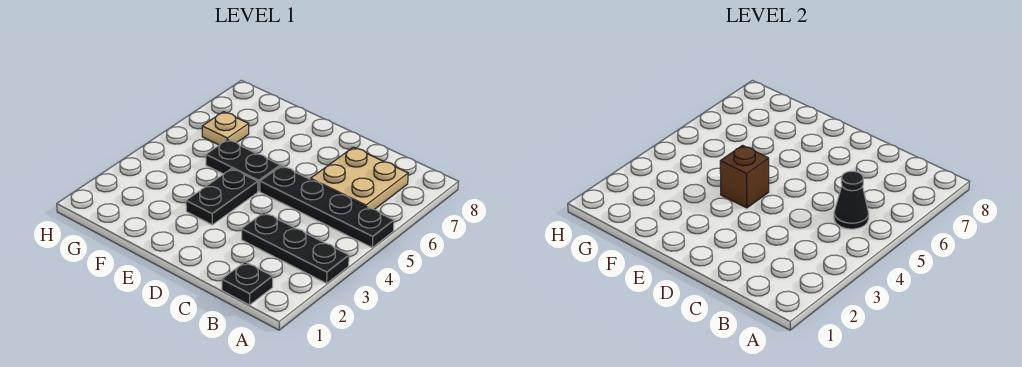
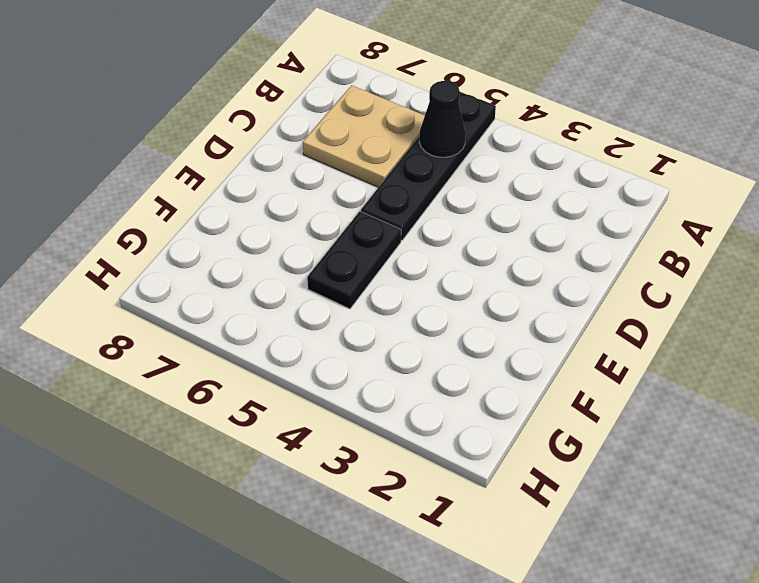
none -> black 1x3 plate [242,213,349,283]
none -> black 1x1 plate [222,262,273,305]

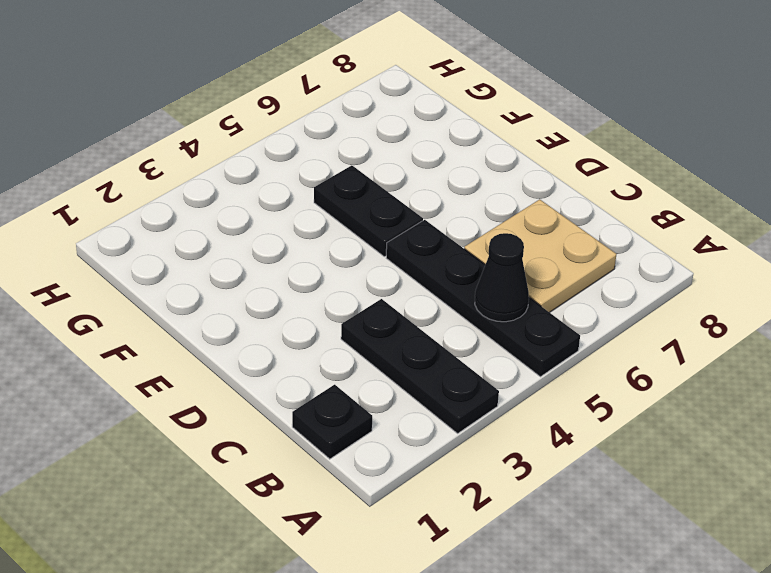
none -> black 1x2 plate [186,169,258,225]
none -> tan 1x1 plate [202,112,249,145]

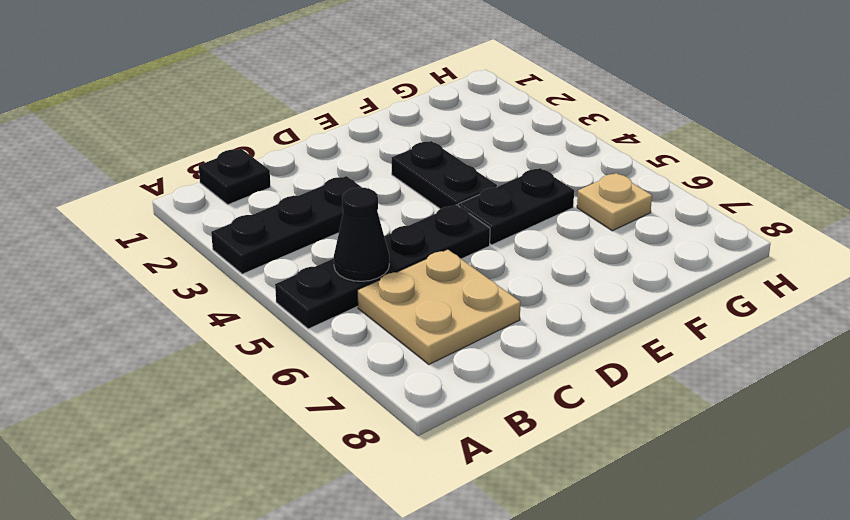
none -> brown 1x1 brick [720,145,769,208]

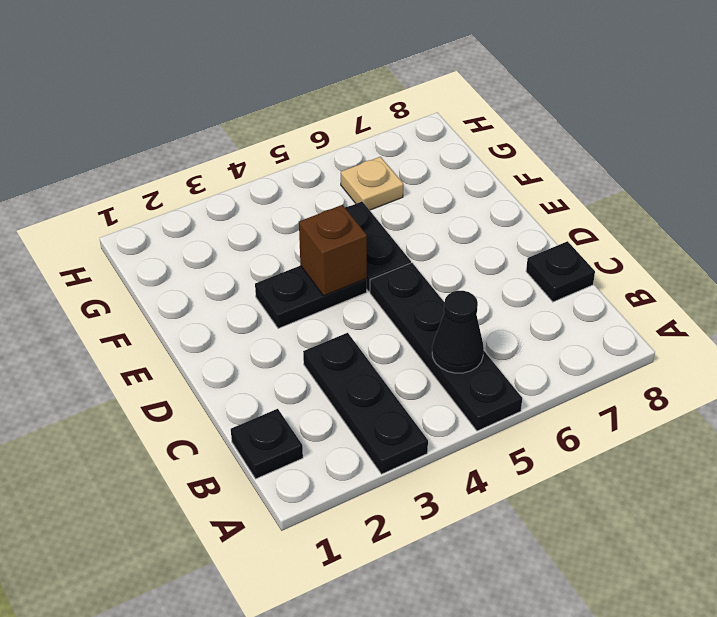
black 1x1 plate [526,241,595,302] -> none
none -> tan 2x2 plate [310,147,408,210]

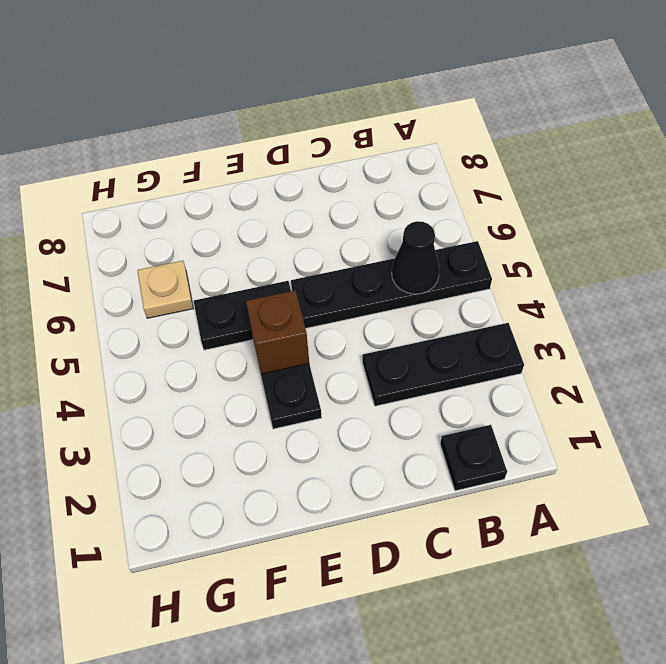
none -> tan 2x2 plate [310,147,408,210]

